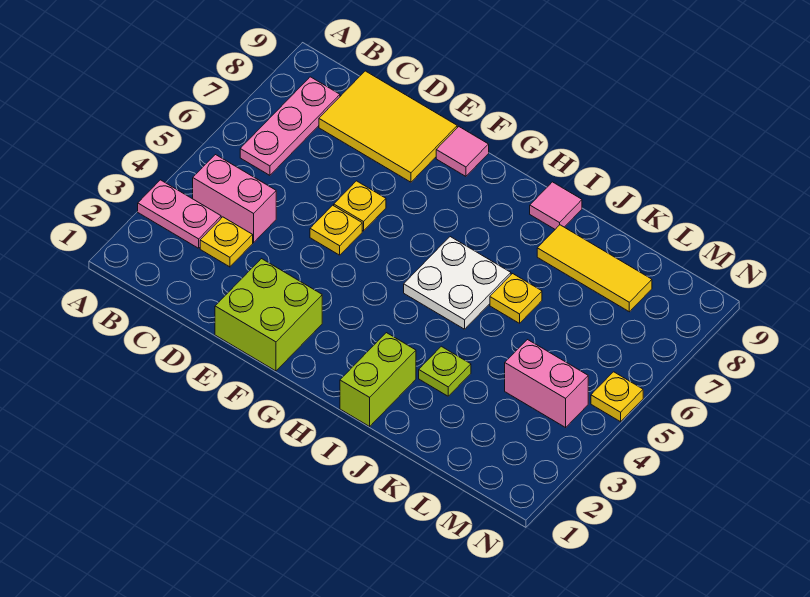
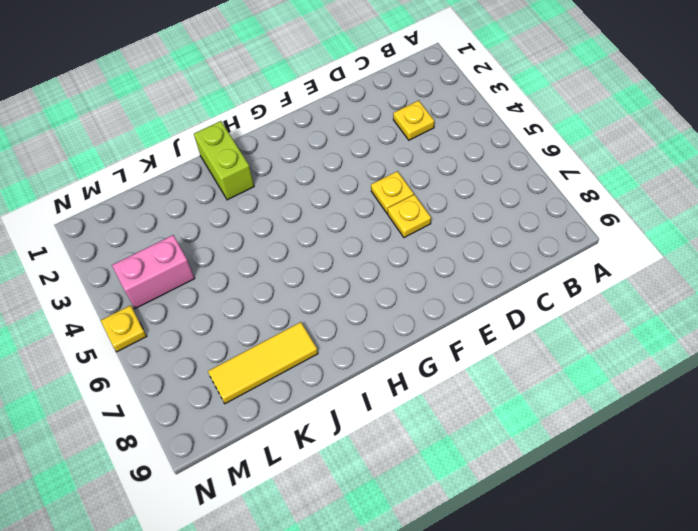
none -> pink 1x2 plate [138,180,221,248]
none -> pink 1x2 brick [193,155,276,242]
none -> pink 1x3 plate [240,77,340,175]

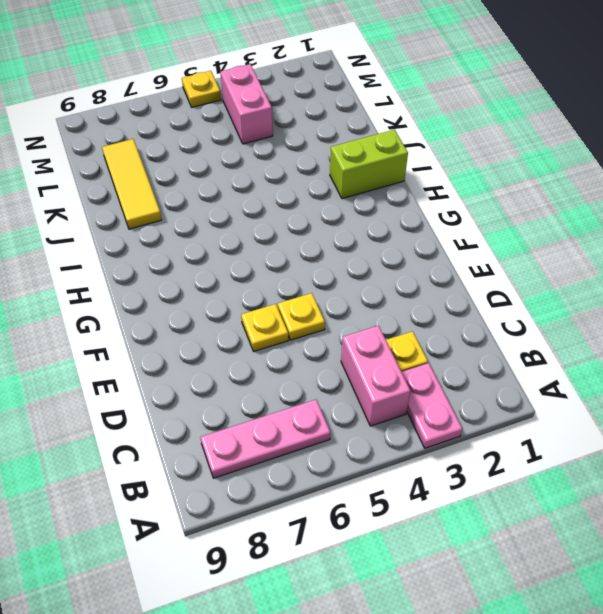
none -> yellow 2x3 tile [319,71,457,182]
none -> lime 2x2 brick [215,259,322,371]
none -> pink 1x1 tile [436,127,489,176]

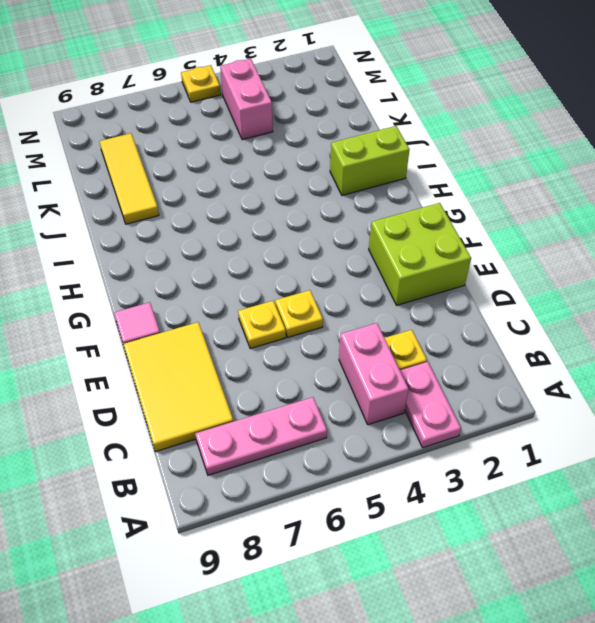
none -> white 2x2 plate [404,237,511,329]
none -> pink 1x1 tile [530,182,582,229]
none -> lime 1x1 plate [419,346,471,396]

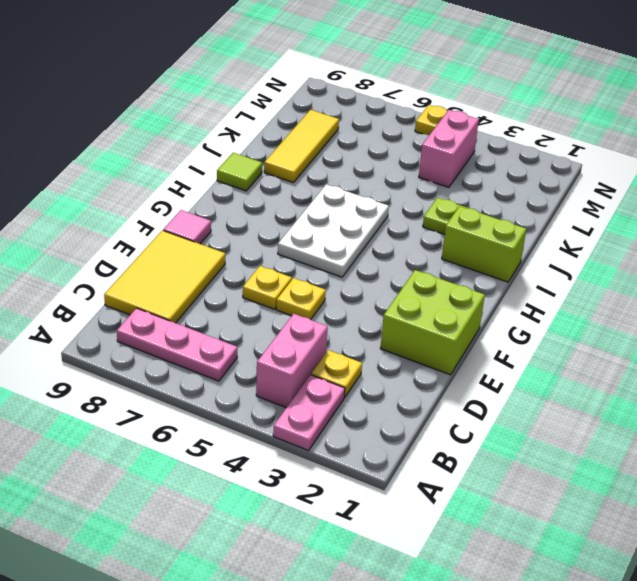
white 2x3 plate [278,184,389,277] -> white 2x2 plate [404,237,511,329]
lime 1x1 tile [217,153,262,191] -> pink 1x1 tile [530,182,582,229]
none -> yellow 1x1 plate [490,274,542,323]

